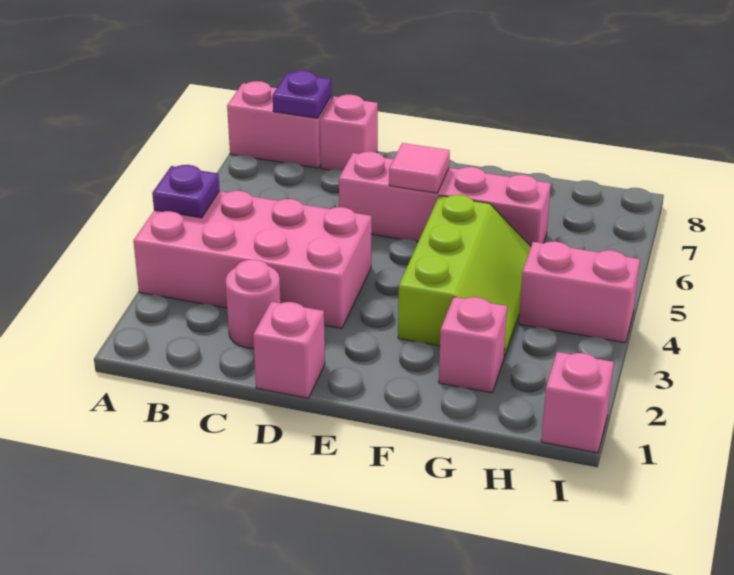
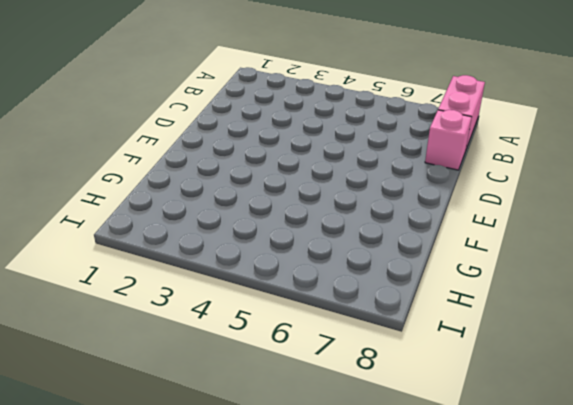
none -> pink 2x4 brick [133,191,372,328]
none -> pink 1x1 round brick [226,259,281,348]
none -> pink 1x1 brick [253,302,325,398]

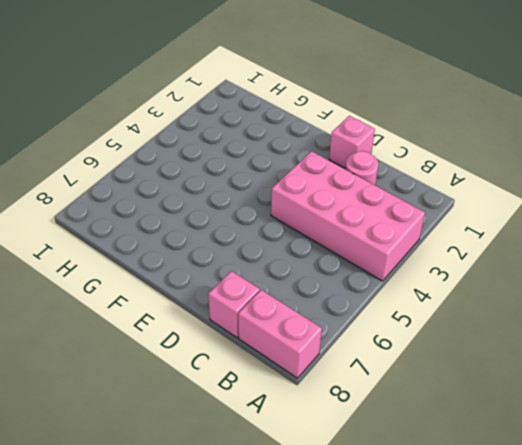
none -> pink 1x4 brick [339,152,551,246]
none -> lime 2x3 slope [398,195,531,357]
none -> pink 1x1 brick [439,297,507,393]

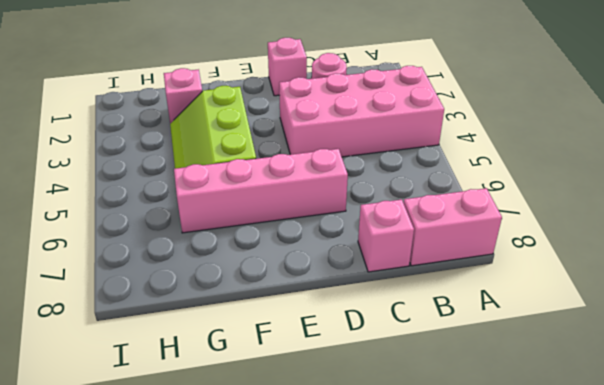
none -> pink 1x2 brick [519,241,640,343]
none -> pink 1x1 brick [541,352,614,453]
none -> purple 1x1 plate [152,165,220,218]

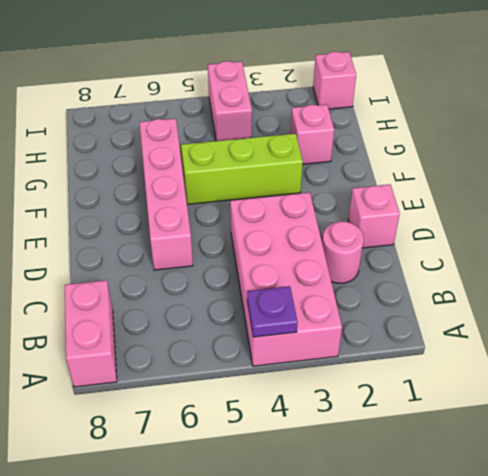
none -> pink 1x1 brick [320,95,378,170]
none -> purple 1x1 plate [273,71,331,118]
none -> pink 1x1 tile [389,143,450,193]

